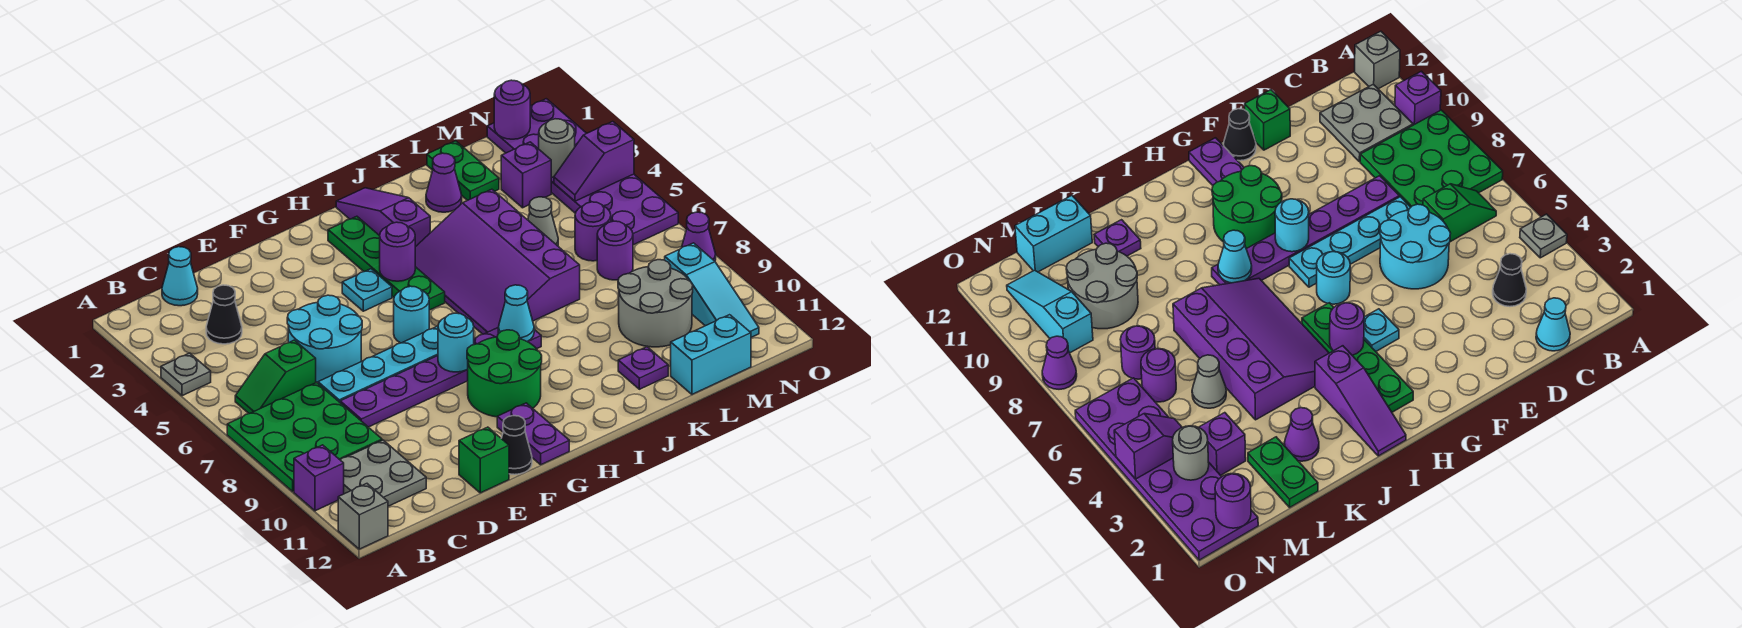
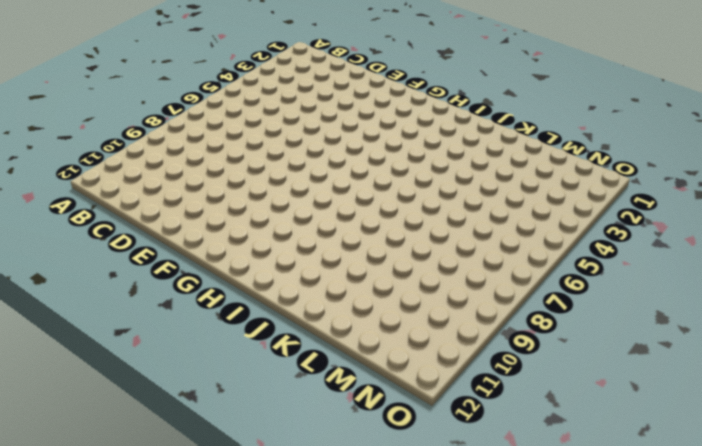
none -> grey 1x1 plate [161,353,211,396]
none -> green 3x3 plate [227,382,382,491]
none -> purple 1x1 brick [294,445,344,511]
none -> grey 1x1 brick [338,484,388,549]

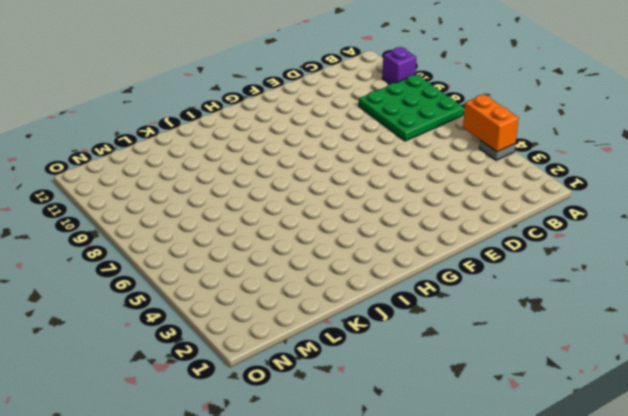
orange 1x2 brick [463,94,519,152] -> none
none -> grey 1x1 brick [338,484,388,549]
none -> green 1x2 slope [235,340,316,414]
none -> grey 2x2 plate [340,440,426,506]
none -> cyan 1x1 cone [162,247,198,306]

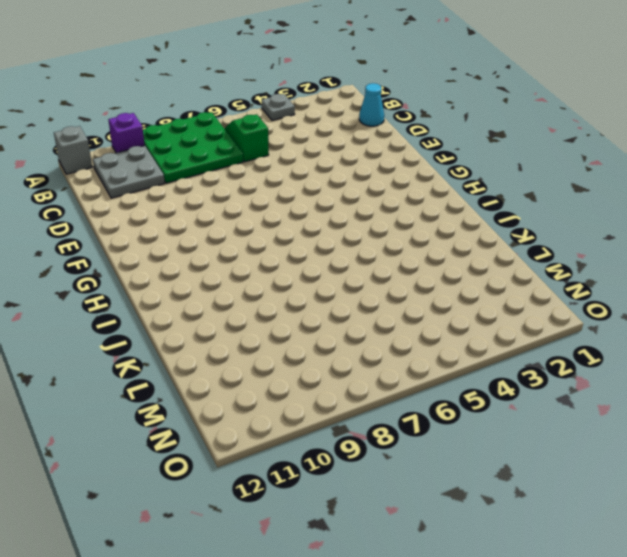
none -> black 1x1 cone [206,285,242,344]
none -> cyan 2x2 round brick [287,295,362,382]
none -> cyan 1x4 plate [318,326,438,402]
none -> purple 1x6 plate [340,328,541,427]

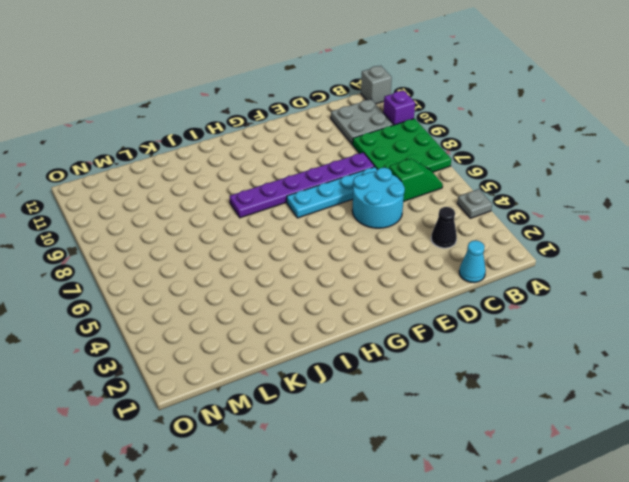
none -> green 1x1 brick [459,427,509,493]
none -> black 1x1 cone [501,416,532,475]
none -> cyan 1x1 plate [342,269,392,311]
none -> cyan 1x1 round brick [394,286,429,343]

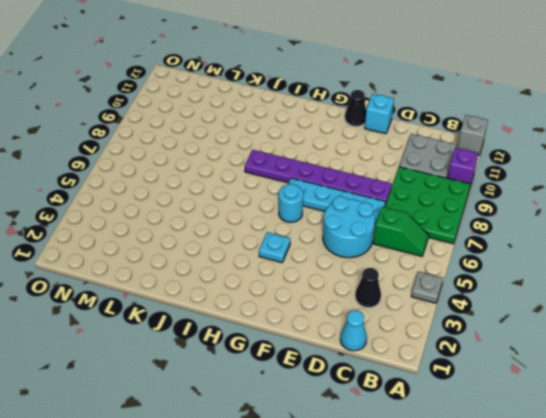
cyan 1x1 brick [365,94,394,134] -> green 1x1 brick [459,427,509,493]
none -> green 2x2 round brick [467,330,542,417]
none -> purple 1x2 plate [497,403,569,465]
none -> green 1x4 plate [328,216,445,310]
none -> purple 1x3 slope [336,188,430,247]

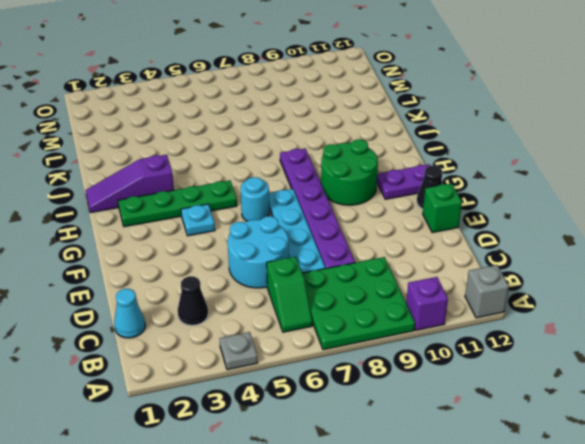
none -> grey 2x2 plate [340,440,426,506]
none -> purple 3x4 slope [415,189,580,334]
none -> purple 1x1 cone [426,153,462,212]
none -> purple 1x1 plate [618,347,668,389]

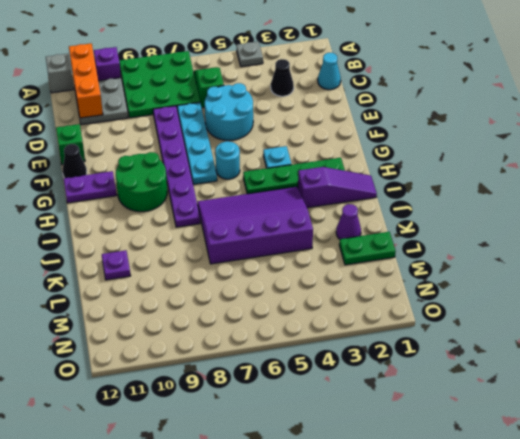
orange 1x3 brick [69,44,103,118] -> none
none -> grey 1x1 cone [528,197,558,246]
none -> grey 2x2 round brick [618,260,693,347]
none -> cyan 1x2 brick [671,315,751,394]
none -> purple 1x1 brick [501,142,551,208]

